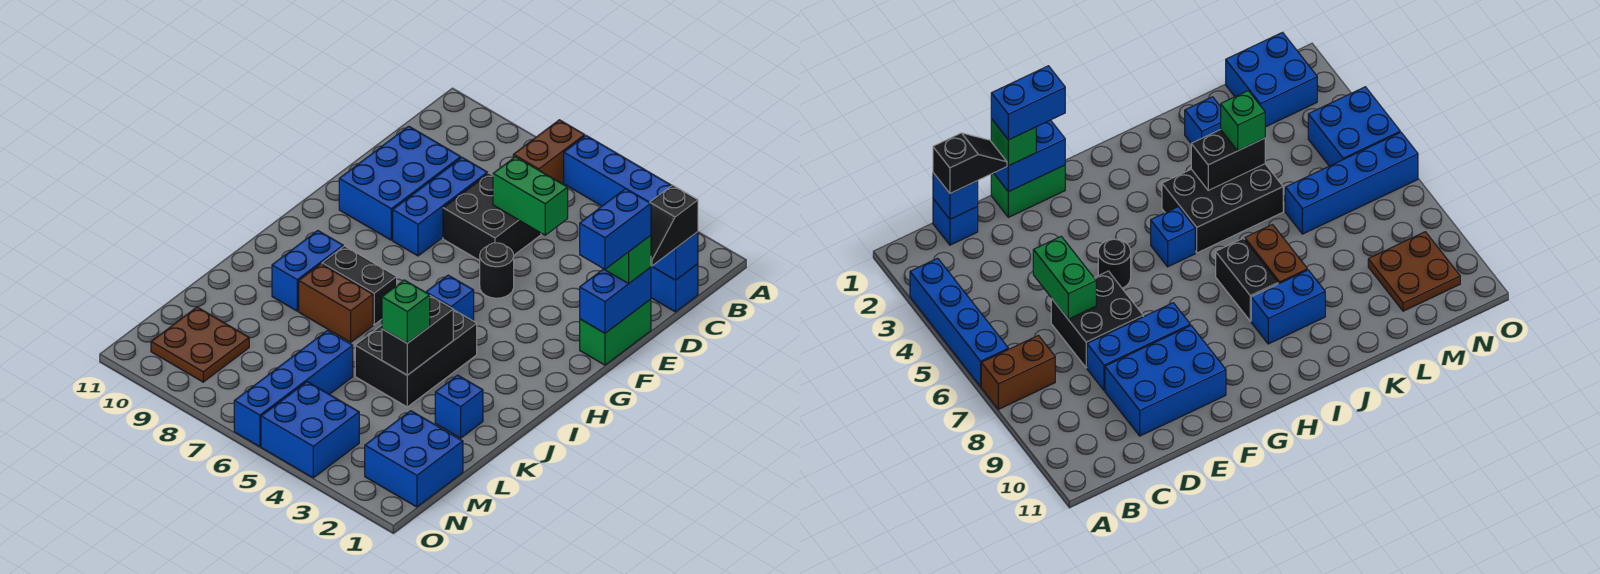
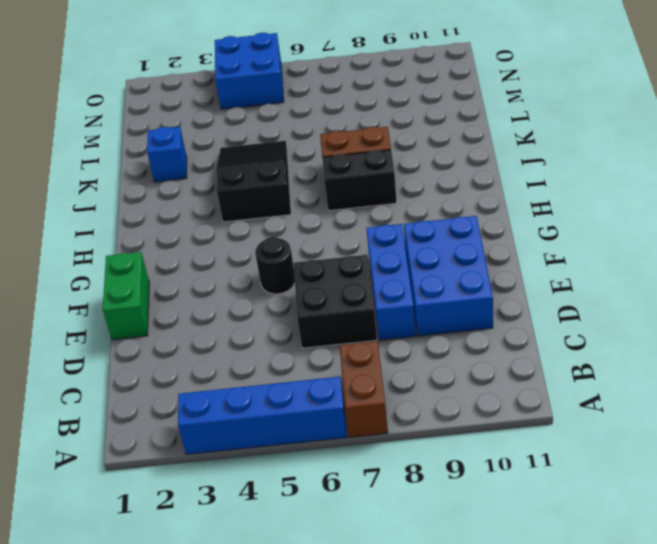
black 2x3 slope [216,141,291,222] -> black 2x3 brick [355,310,477,407]
none -> blue 1x1 brick [651,264,698,312]
none -> blue 1x1 brick [426,275,474,321]
none -> blue 1x2 brick [272,231,343,311]

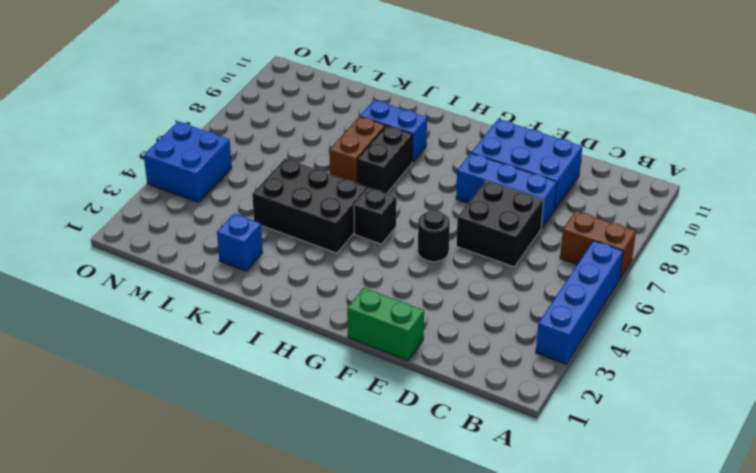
black 1x1 brick [354,188,397,244] -> blue 1x1 brick [426,275,474,321]
none -> blue 1x1 brick [651,264,698,312]
none -> blue 1x4 brick [234,331,353,447]
none -> blue 2x2 brick [365,411,463,507]

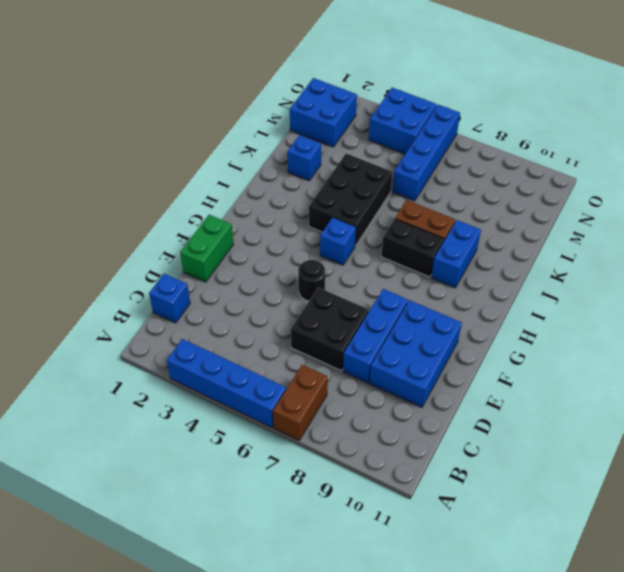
none -> brown 2x2 plate [151,307,249,382]
none -> blue 1x1 brick [652,232,698,280]
none -> green 1x2 brick [493,157,568,235]

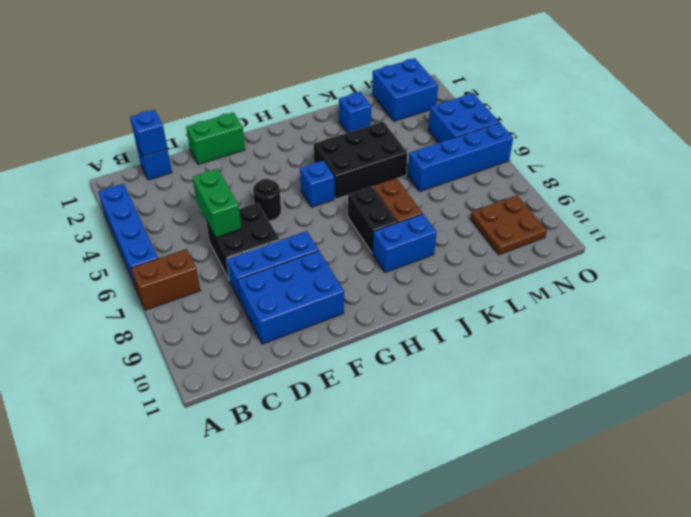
none -> blue 1x2 brick [580,267,651,333]
none -> black 1x2 brick [382,296,453,375]
none -> black 1x2 slope [650,185,698,266]

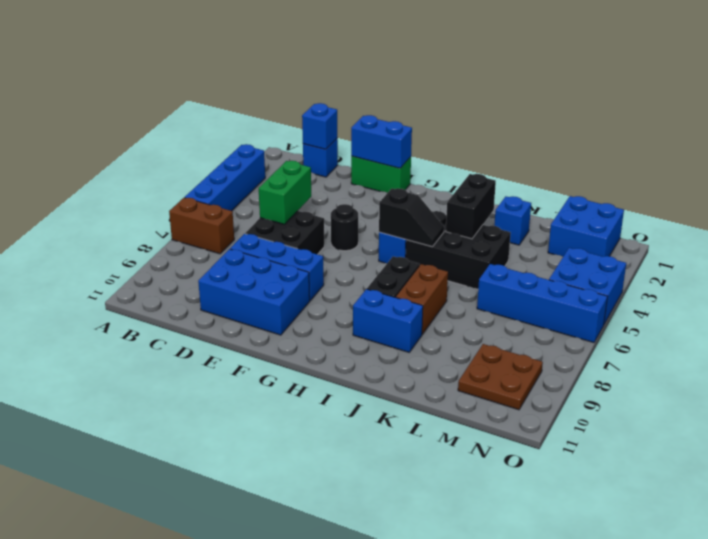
black 1x2 slope [379,188,444,247] -> black 1x2 slope moved to [650,185,698,266]
black 1x2 brick [446,174,496,239] -> black 1x2 brick turned to [382,296,453,375]
none -> green 1x1 brick [604,235,651,284]
none -> green 1x1 brick [382,280,430,343]
none -> blue 1x2 brick [580,189,651,269]

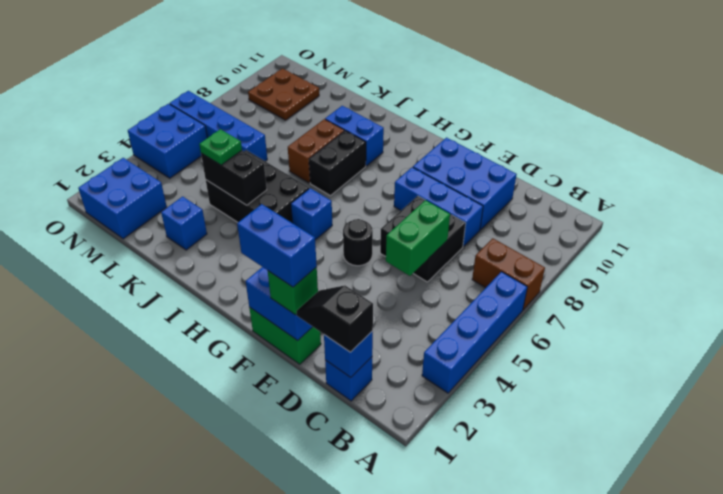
green 1x1 plate [199,129,242,165] -> green 1x1 brick [382,280,430,343]

